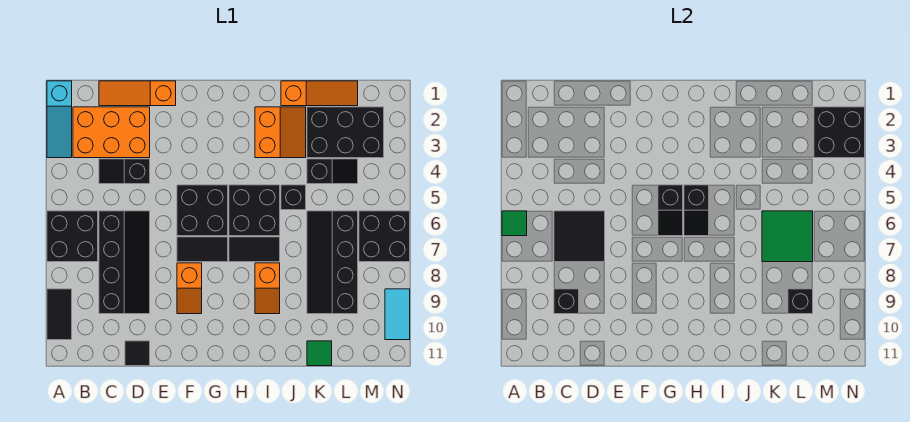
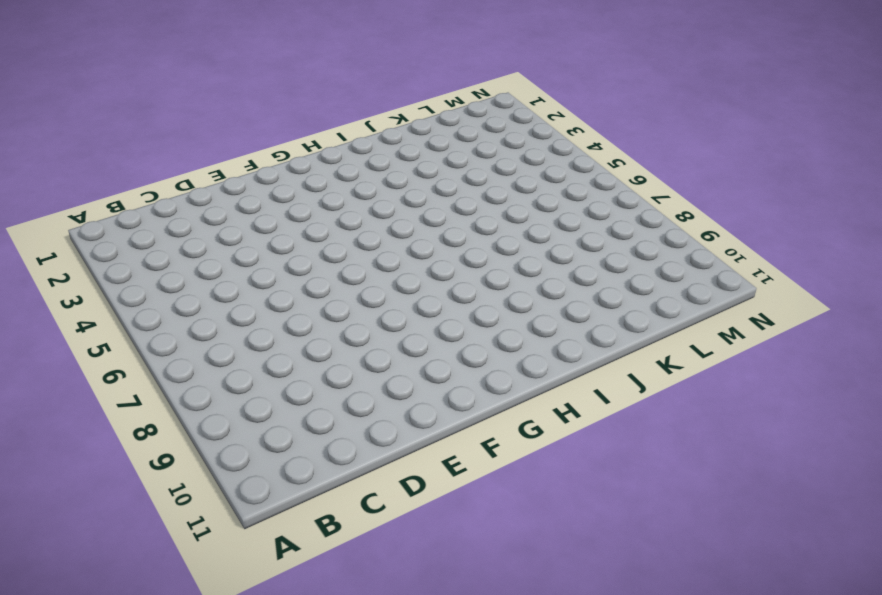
none -> cyan 1x3 slope [47,81,72,158]
none -> black 2x2 brick [47,211,98,262]
none -> black 1x2 tile [47,289,72,340]
none -> orange 2x3 brick [73,107,150,158]

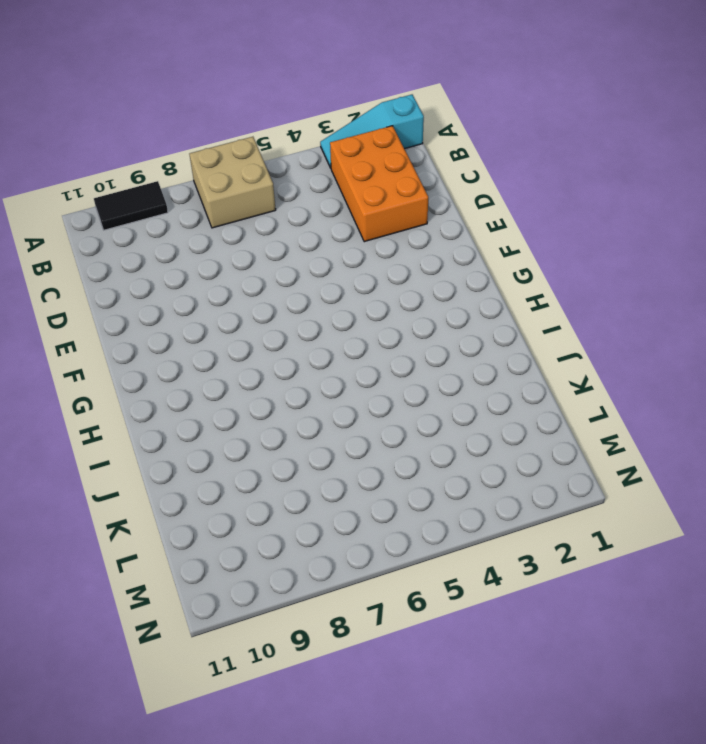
tan 2x2 brick [190,137,276,228] -> black 2x2 brick [47,211,98,262]
none -> orange 1x3 slope [99,81,176,106]
none -> black 1x2 slope [99,159,150,184]
none -> black 2x4 slope [99,211,150,314]
none -> black 1x1 tile [125,341,150,366]

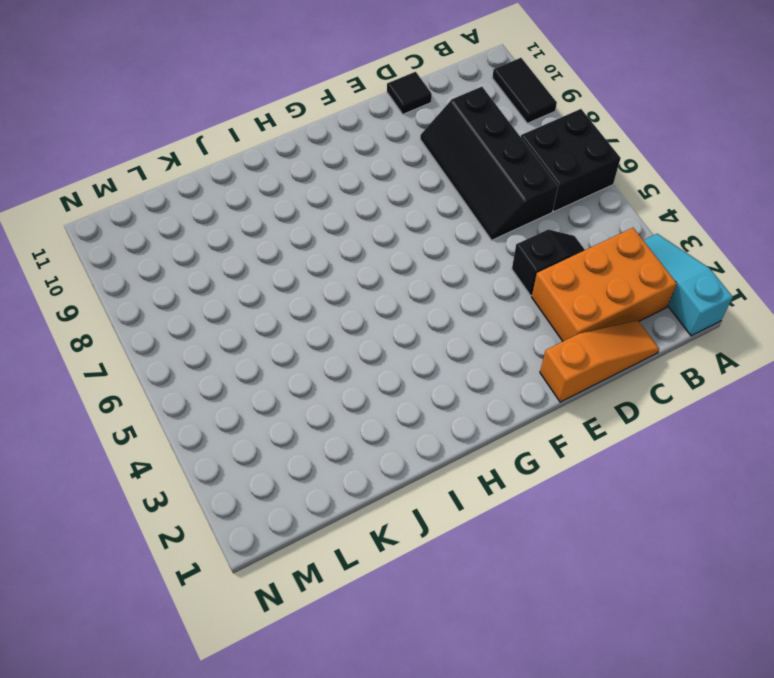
none -> black 2x2 brick [177,185,228,236]
none -> black 1x2 tile [177,237,228,262]
none -> orange 1x2 slope [177,263,202,314]
none -> black 2x2 brick [229,185,280,236]

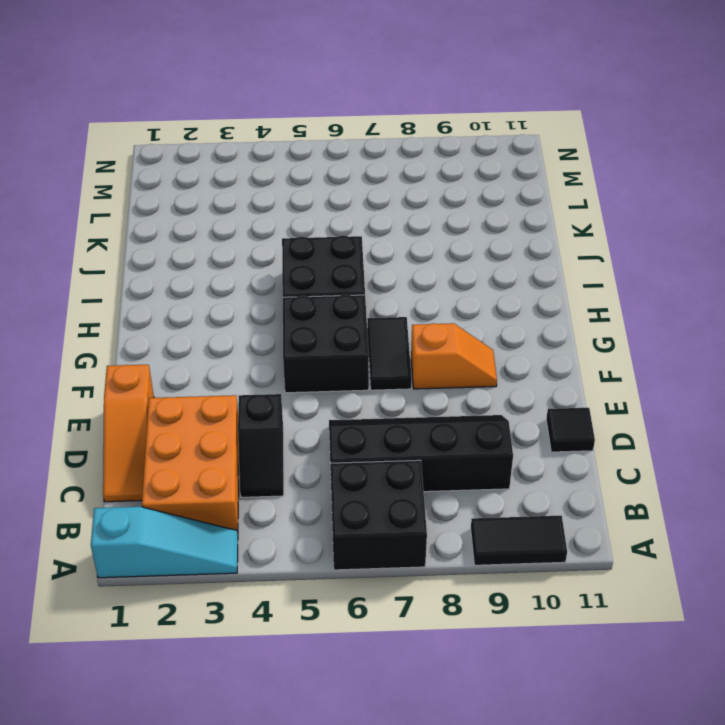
none -> black 1x2 tile [229,237,280,262]
none -> orange 2x2 slope [255,107,306,158]
none -> orange 1x2 slope [255,263,280,314]
none -> orange 1x3 slope [281,81,358,106]

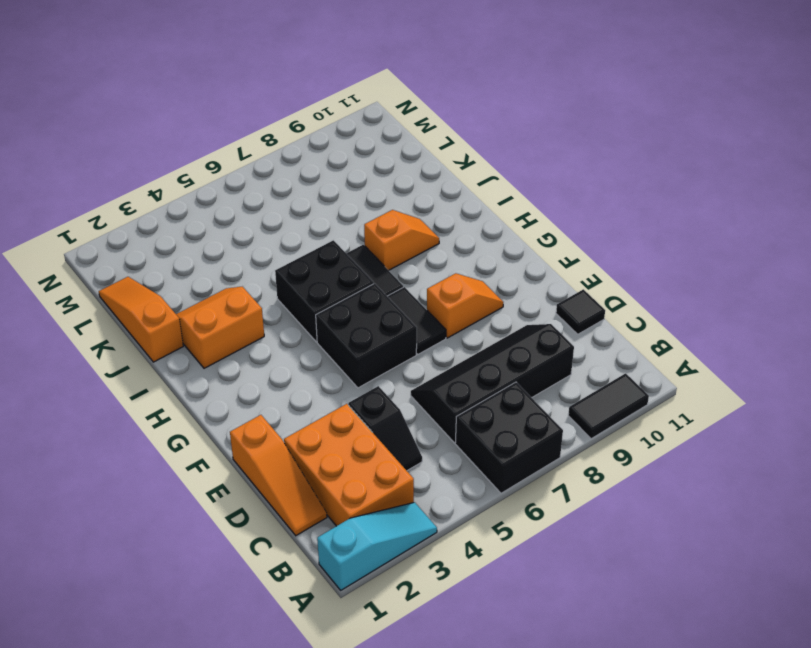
none -> black 1x1 brick [281,185,306,210]
none -> black 2x3 brick [307,107,384,158]
none -> black 1x2 slope [307,159,358,184]
none -> black 2x4 slope [307,211,358,314]

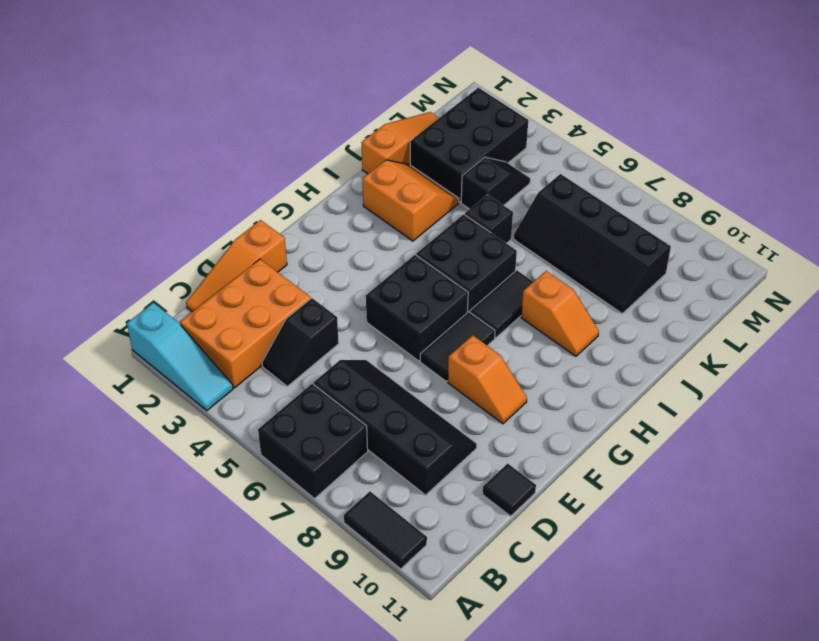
none -> green 1x1 tile [307,341,332,366]
none -> black 2x2 brick [359,211,410,262]
none -> cyan 1x2 tile [385,289,410,340]
none -> green 1x1 tile [502,211,527,236]

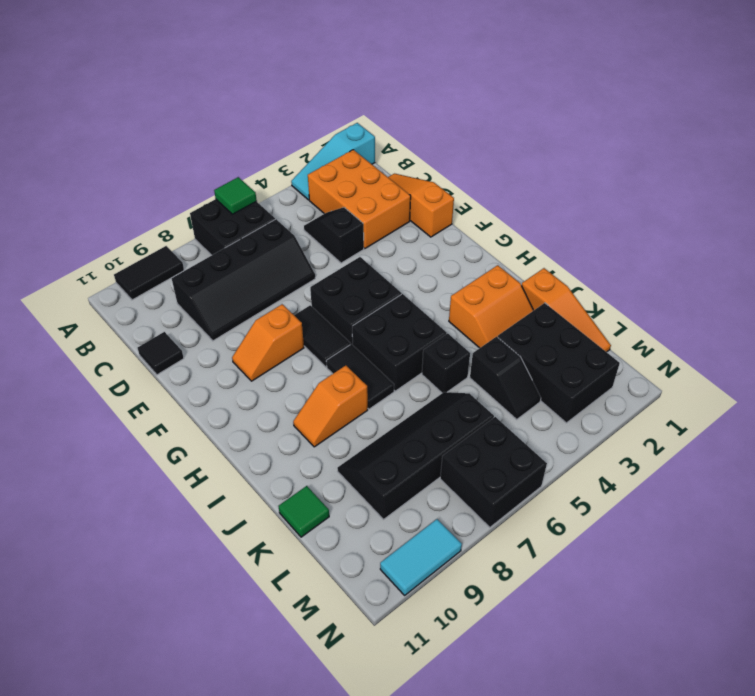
none -> black 2x2 tile [554,211,605,262]
none -> black 1x1 brick [554,289,579,314]
none -> black 1x2 slope [658,185,683,236]
none -> black 1x2 slope [684,185,709,236]

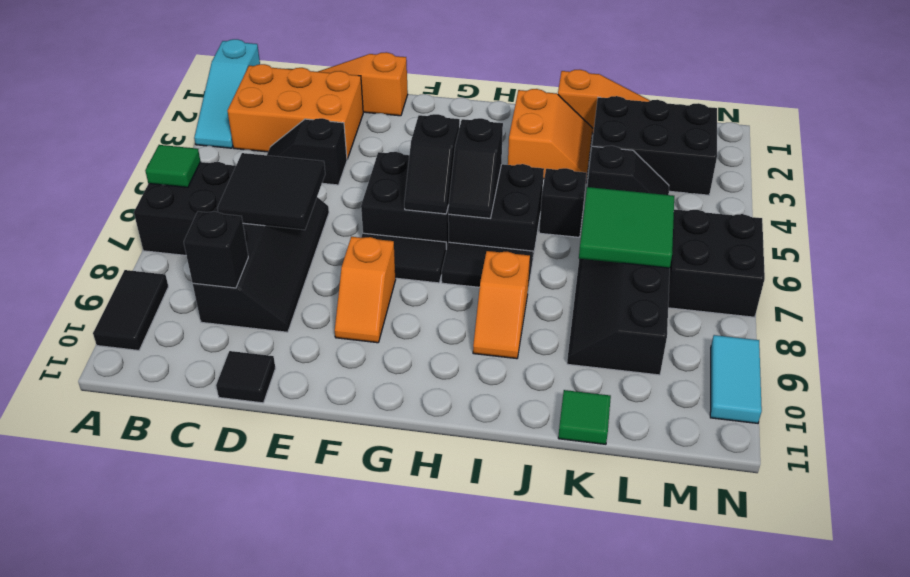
none -> black 1x1 brick [788,289,813,314]
none -> black 2x2 brick [814,107,865,158]

